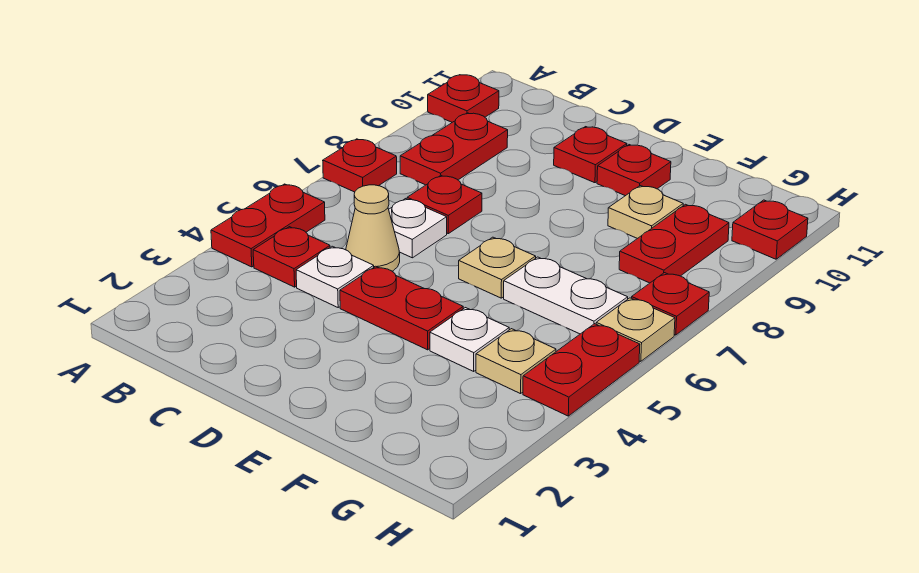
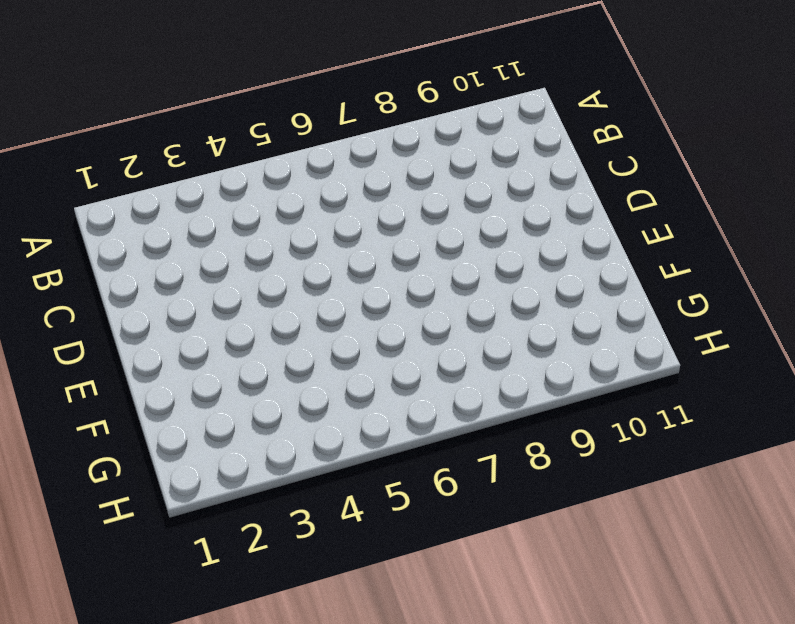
none -> red 1x2 plate [211,184,325,267]
none -> red 1x1 plate [323,139,397,192]
none -> red 1x1 plate [428,75,499,122]

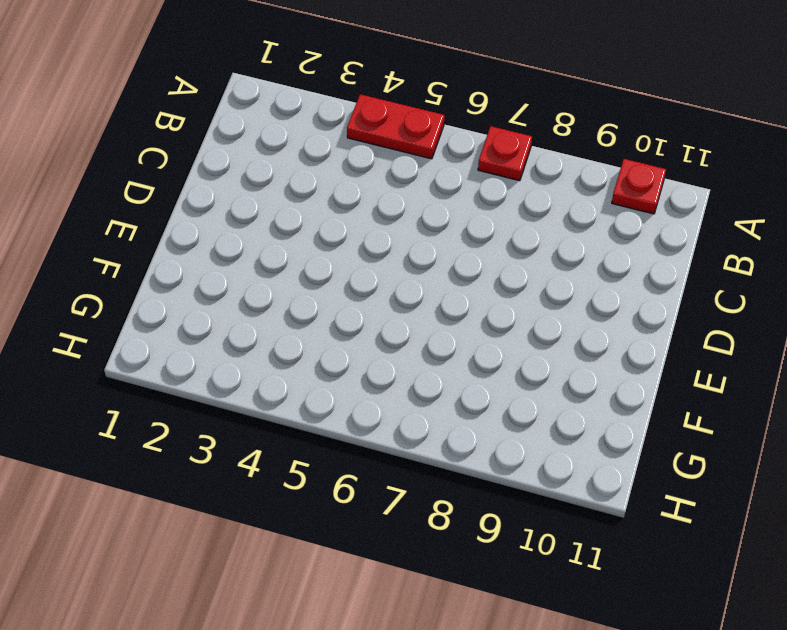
none -> red 1x1 plate [253,227,330,287]
none -> red 1x2 plate [400,113,508,185]
none -> white 1x1 plate [296,246,374,307]

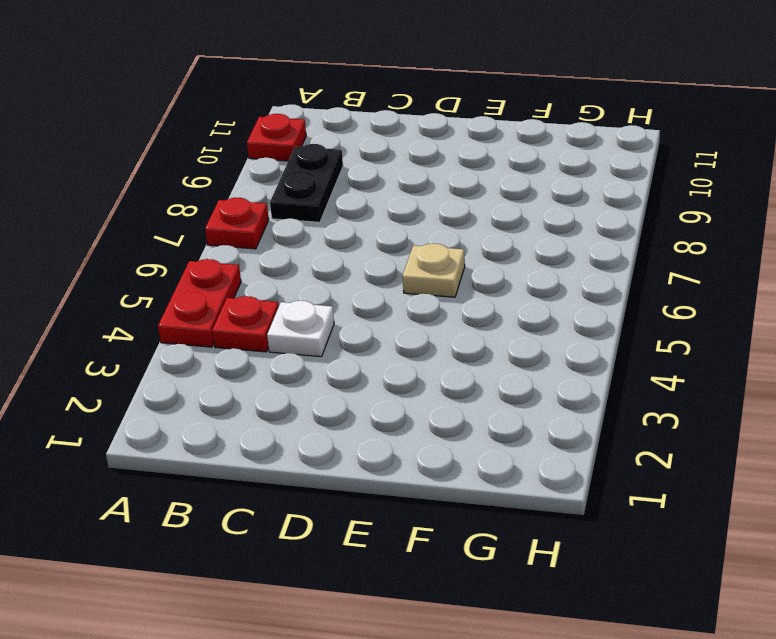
black 1x2 plate [270,144,343,222] -> red 1x2 plate [400,113,508,185]
none -> tan 1x1 cone [346,185,400,271]
none -> white 1x1 plate [389,199,447,258]
none -> red 1x1 plate [407,176,482,234]

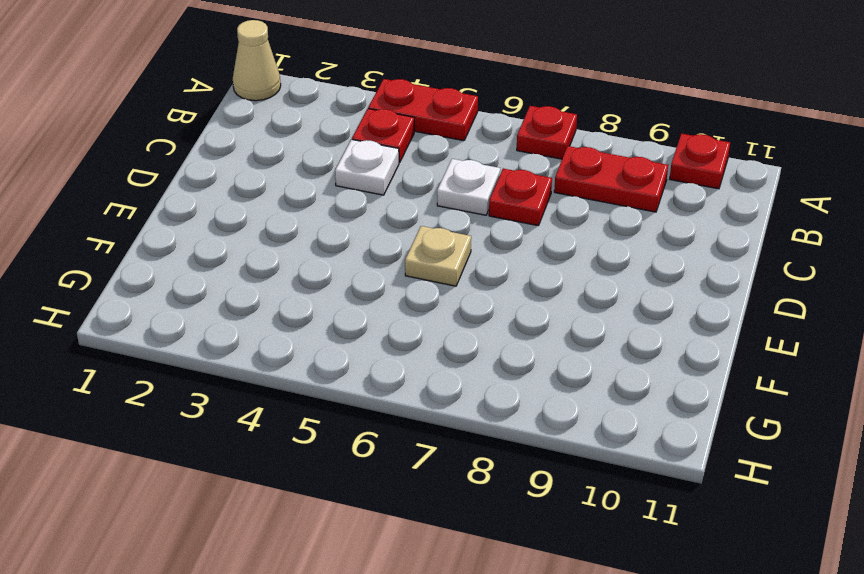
tan 1x1 cone [233,20,281,101] -> tan 1x1 cone moved to [346,185,400,271]
none -> red 1x2 plate [340,266,463,350]
none -> red 1x1 plate [554,127,627,183]
none -> red 1x1 plate [597,145,671,196]

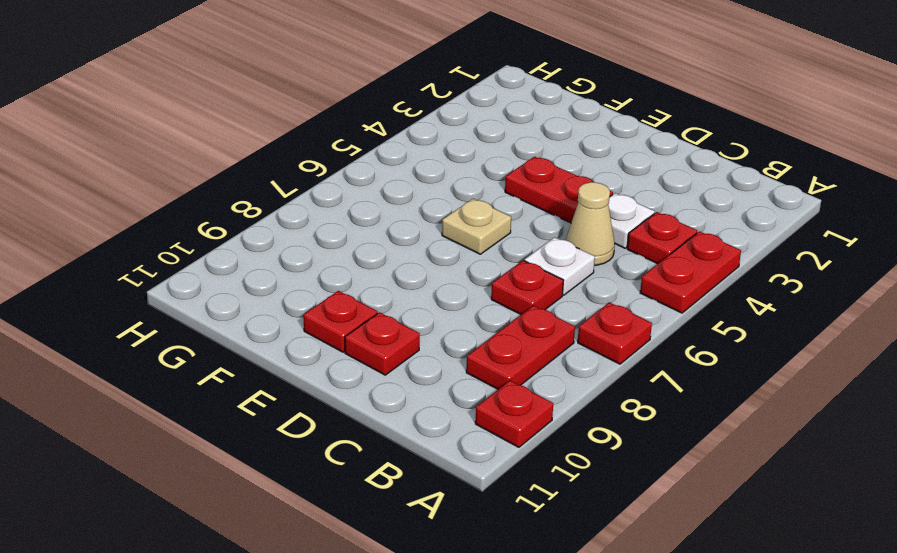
none -> white 1x1 plate [430,308,509,371]
none -> white 1x2 plate [504,257,628,334]
none -> tan 1x1 plate [608,186,683,239]

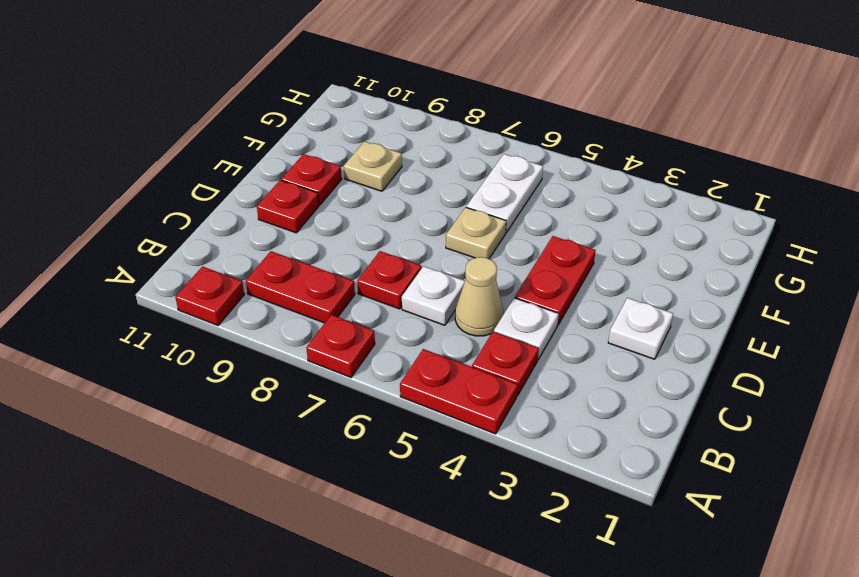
white 1x1 plate [608,298,673,359] -> white 1x1 plate moved to [430,308,509,371]
none -> tan 1x1 plate [476,329,556,394]
none -> red 1x2 plate [619,204,729,283]
none -> red 1x2 plate [523,324,640,416]

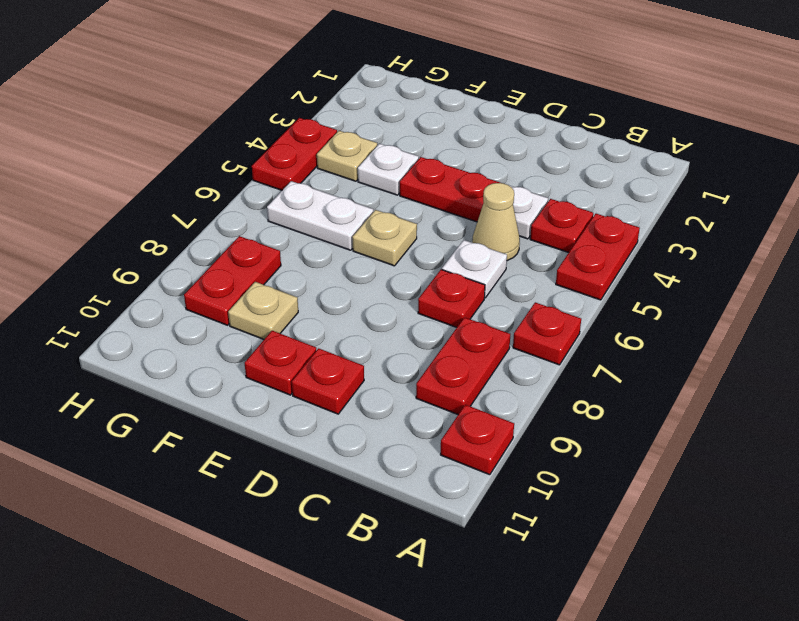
none -> tan 1x1 plate [596,298,675,361]
none -> red 1x1 plate [632,273,709,335]
none -> red 1x1 plate [732,200,808,259]

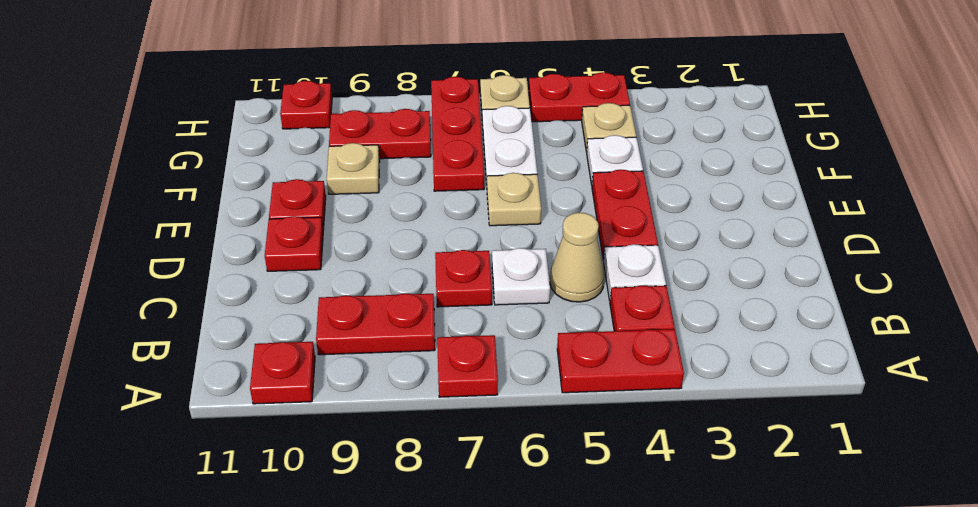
red 1x3 plate [431,77,484,191] -> red 1x1 plate [632,273,709,335]

